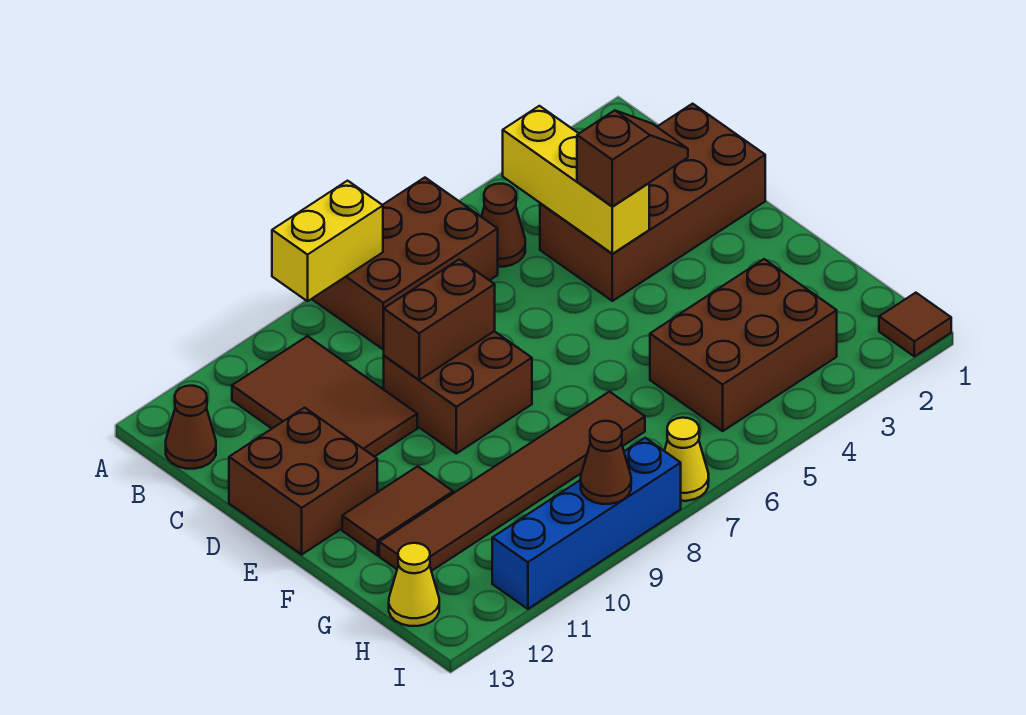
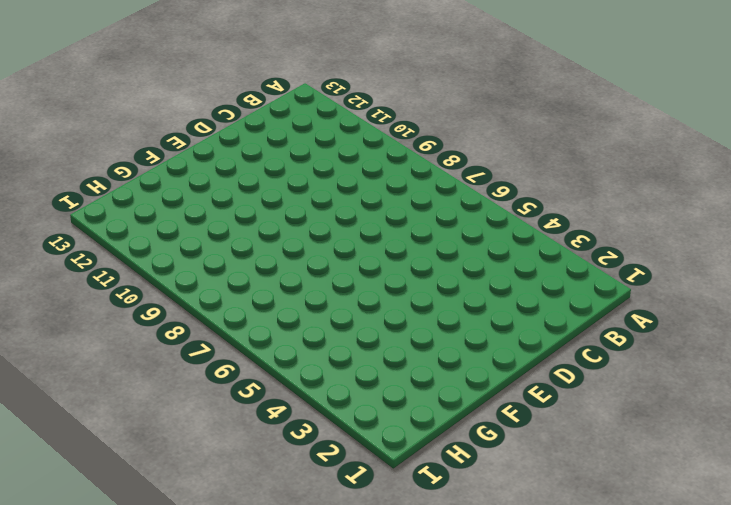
none -> brown 2x3 brick [312,178,498,349]
none -> brown 1x1 cone [481,184,525,267]
none -> brown 2x3 tile [232,336,417,457]

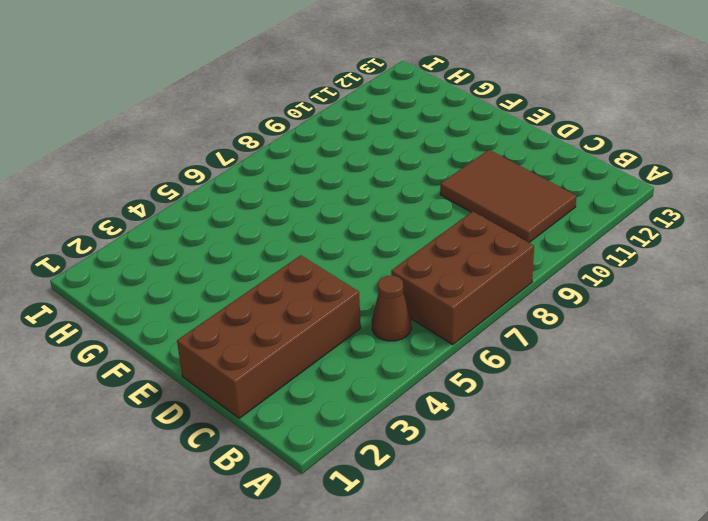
none -> brown 1x1 cone [166,386,216,469]
none -> brown 2x2 brick [384,331,532,453]
none -> brown 2x2 brick [229,408,377,554]

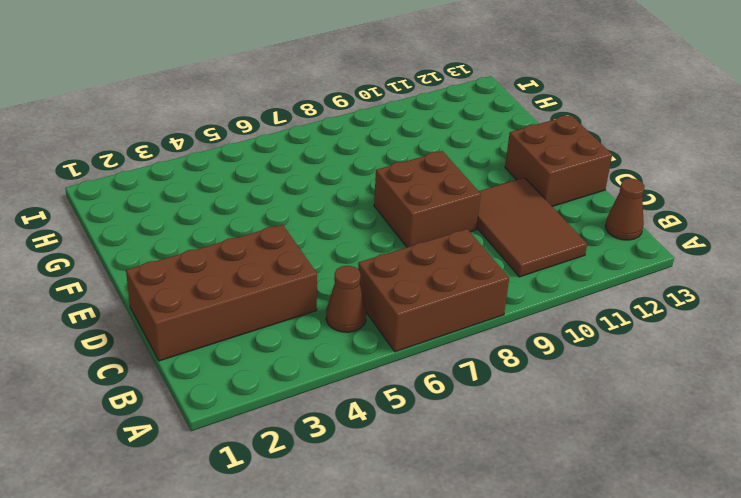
none -> brown 1x2 tile [342,466,453,555]
none -> brown 2x3 brick [650,259,837,431]
none -> brown 1x6 tile [379,392,645,571]

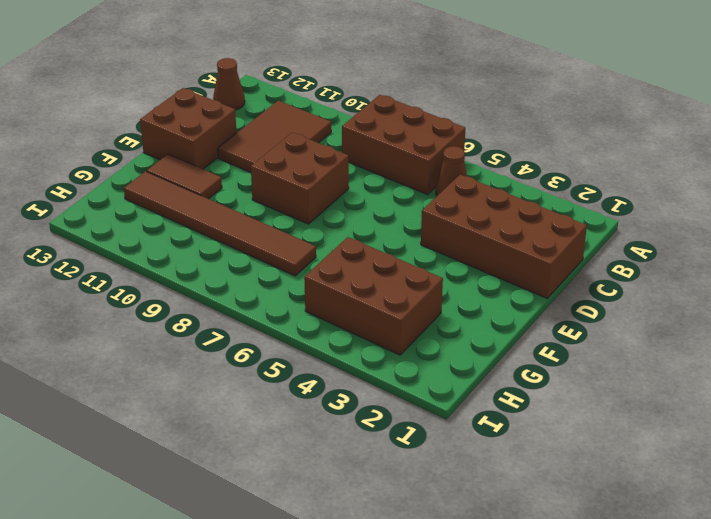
none -> yellow 1x1 cone [389,543,439,626]
none -> brown 1x1 tile [879,293,951,356]
none -> yellow 1x1 cone [665,418,709,501]

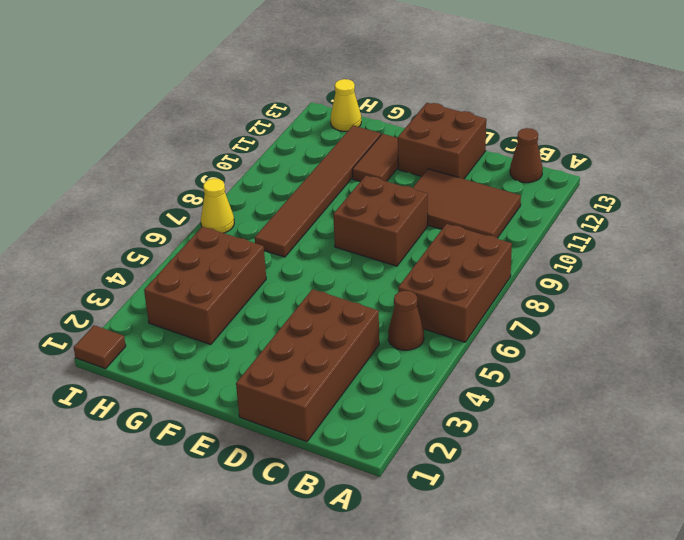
none -> blue 1x4 brick [492,438,681,609]
none -> yellow 1x2 brick [272,181,383,301]
none -> yellow 1x3 brick [503,106,649,254]

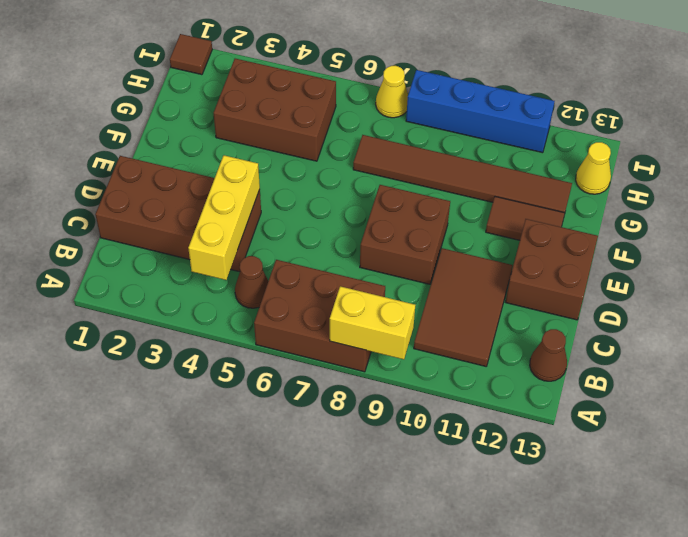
none -> brown 1x2 brick [383,259,495,380]
none -> brown 1x1 cone [581,421,631,504]
none -> brown 1x2 slope [577,110,688,206]

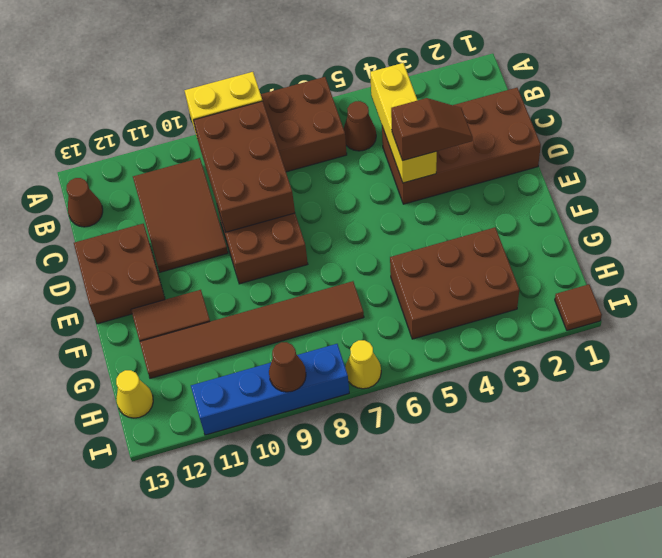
brown 2x3 brick [193,101,295,232] -> brown 1x2 brick [383,259,495,380]

